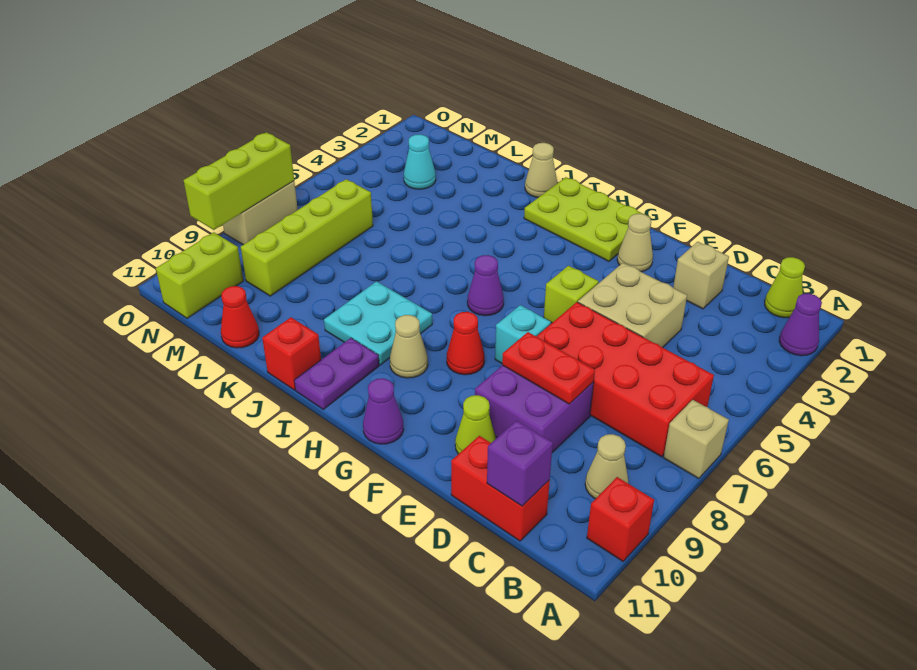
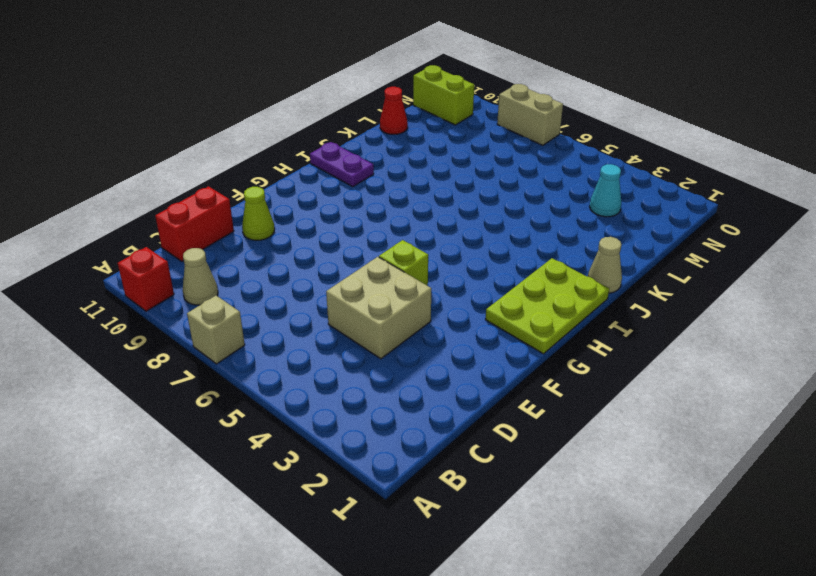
none -> purple 1x1 cone [779,293,822,356]
none -> lime 1x1 cone [765,257,805,318]
none -> red 2x4 brick [536,302,714,457]
none -> tan 1x1 brick [673,242,729,309]

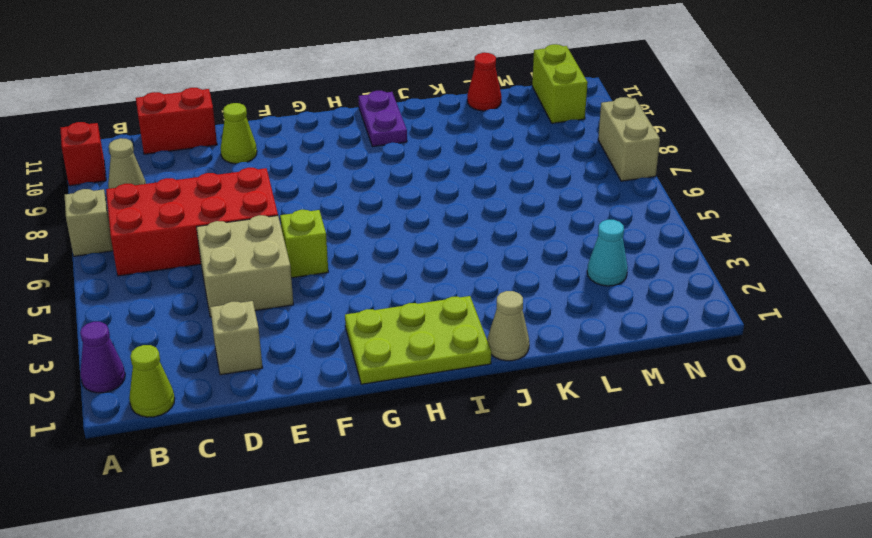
none -> purple 2x2 brick [475,365,594,452]
none -> tan 1x1 cone [617,214,653,272]
none -> cyan 1x1 brick [495,305,551,363]
none -> red 1x1 cone [447,312,485,375]

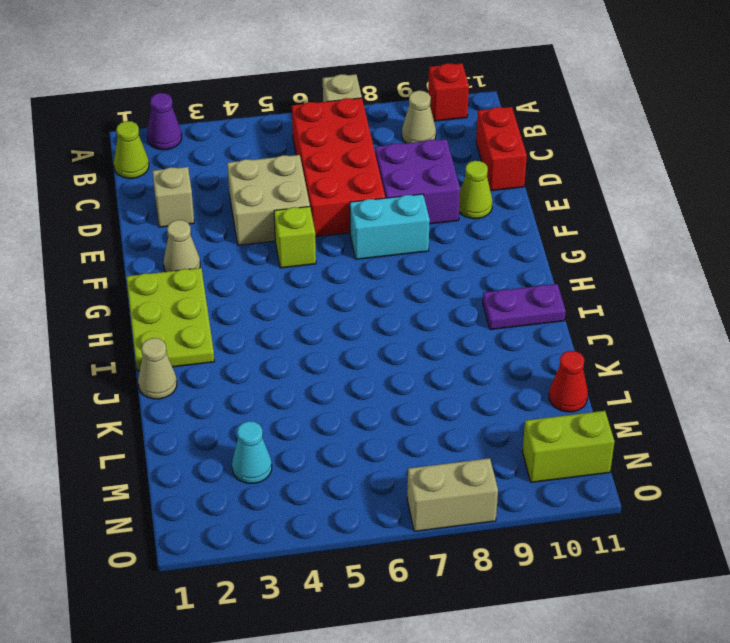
cyan 1x2 brick [350,194,430,259] -> cyan 1x1 brick [495,305,551,363]
none -> red 1x1 cone [447,312,485,375]
none -> purple 1x1 cone [363,378,404,444]
none -> purple 1x1 cone [467,255,504,316]
none -> tan 1x1 cone [390,315,428,378]

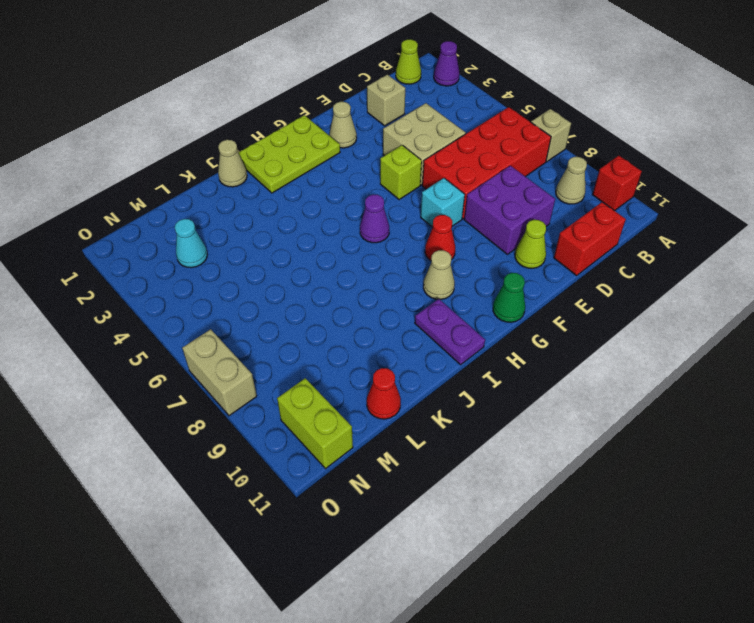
green 1x1 cone [493,273,525,322] -> purple 1x1 cone [363,378,404,444]
none -> cyan 2x2 plate [324,281,432,365]
none -> red 1x1 brick [262,317,321,390]
none -> lime 1x4 brick [241,179,373,296]
none -> purple 1x1 brick [487,420,553,506]

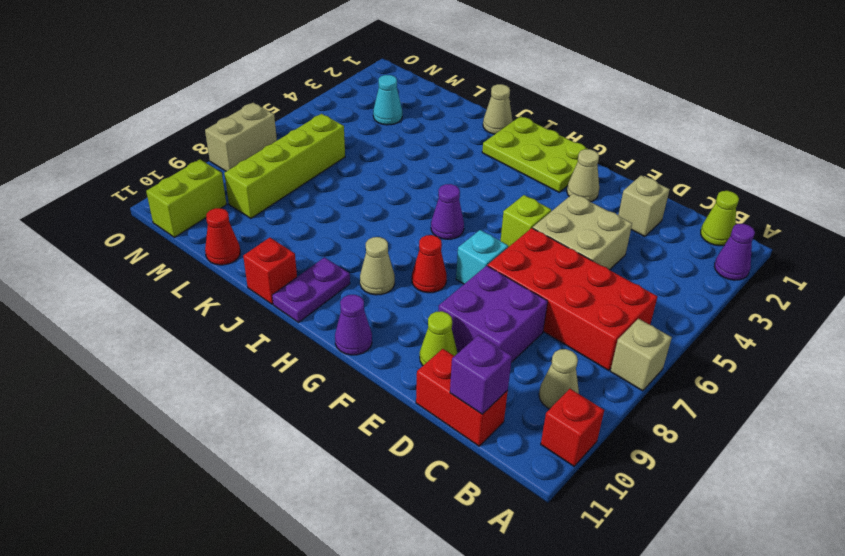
none -> cyan 2x2 plate [324,281,432,365]
none -> red 1x2 plate [502,332,595,404]
none -> lime 1x3 brick [184,132,294,230]

